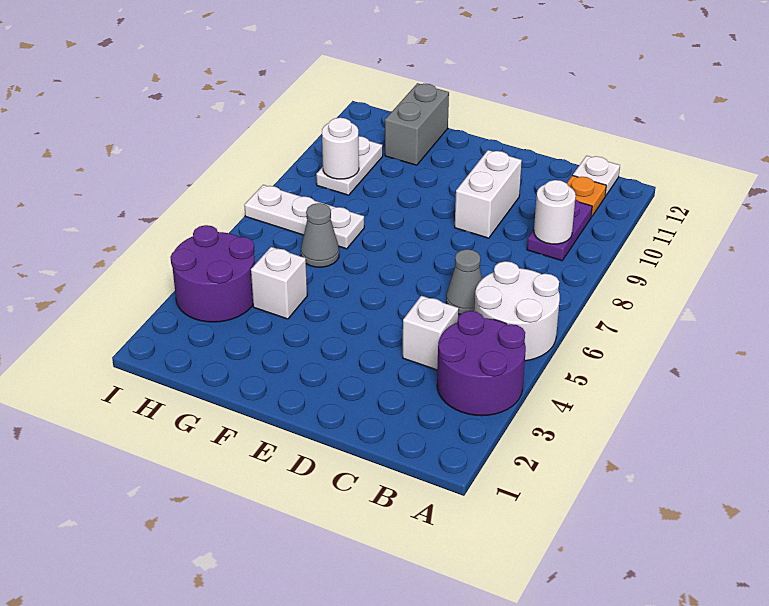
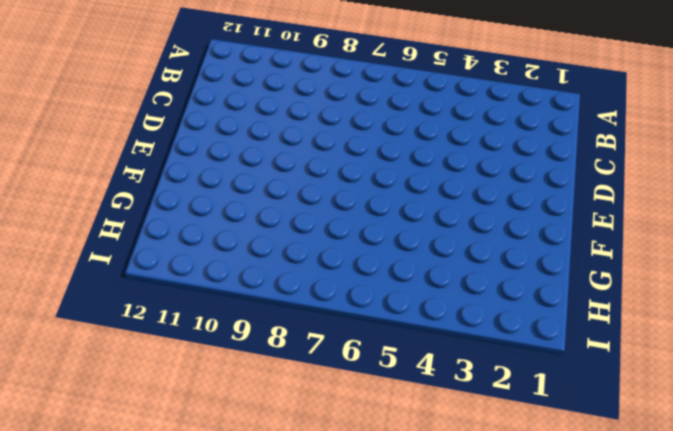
none -> purple 2x2 round brick [437,311,526,416]
none -> white 2x2 round brick [474,261,560,361]
none -> purple 1x2 plate [527,199,592,261]

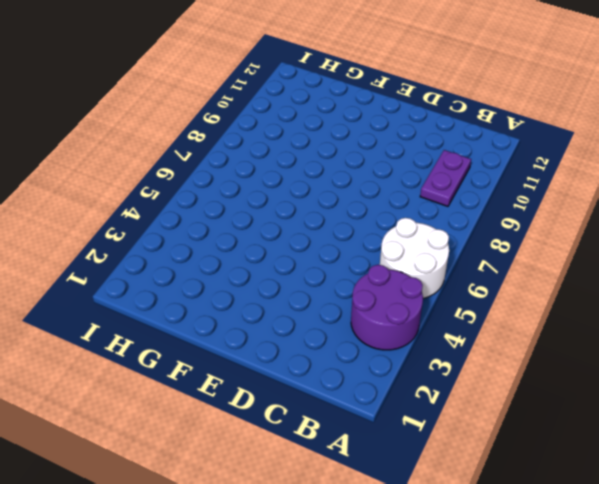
none -> orange 1x1 plate [567,175,606,217]
none -> white 1x1 plate [573,156,620,196]
none -> white 1x1 brick [403,296,459,370]

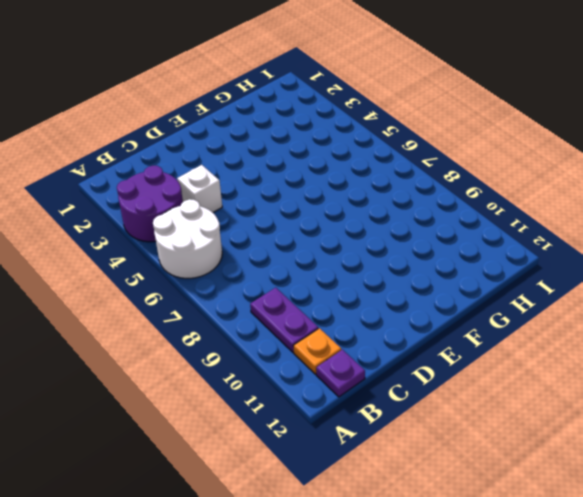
purple 1x1 plate [316,350,365,397] -> white 1x1 plate [573,156,620,196]
none -> grey 1x1 cone [446,249,482,315]
none -> white 1x2 brick [455,150,522,238]
none -> white 1x1 brick [251,247,307,319]

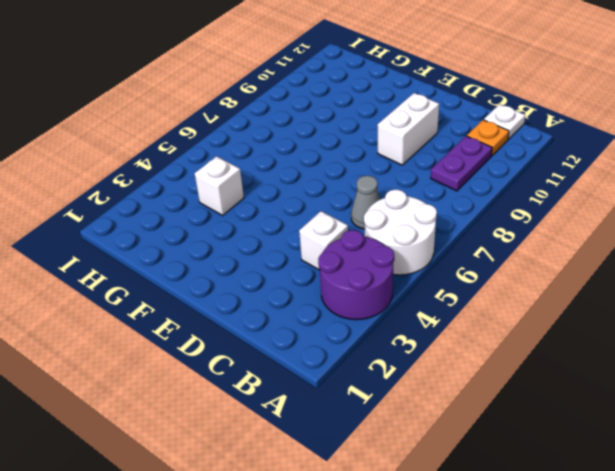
none -> grey 1x1 cone [301,203,339,267]
none -> white 1x3 plate [244,185,364,249]
none -> grey 1x2 brick [385,83,449,165]

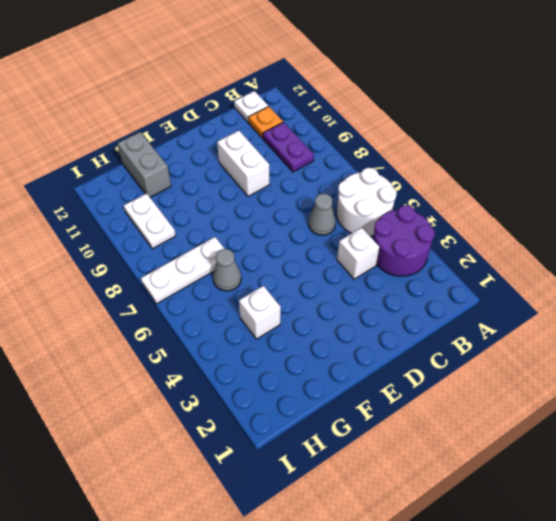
none -> purple 2x2 round brick [171,225,255,322]
none -> white 1x1 round brick [534,180,576,244]
none -> white 1x1 round brick [322,118,359,179]

